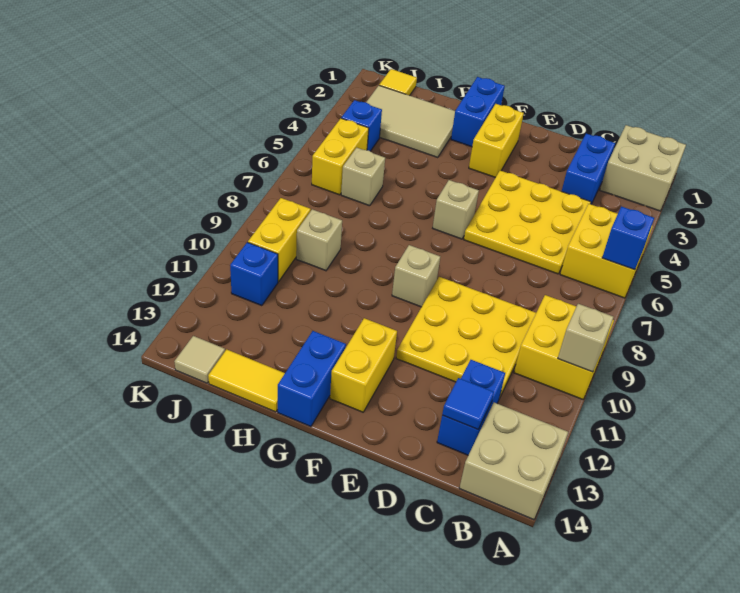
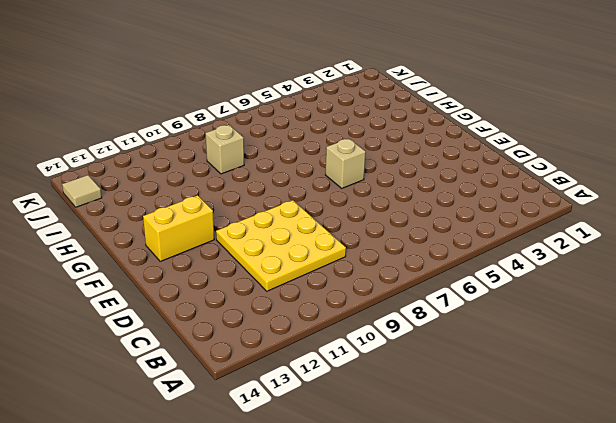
none -> tan 2x2 brick [600,125,686,211]
none -> yellow 2x2 brick [560,204,653,298]
none -> yellow 2x2 brick [514,295,614,399]

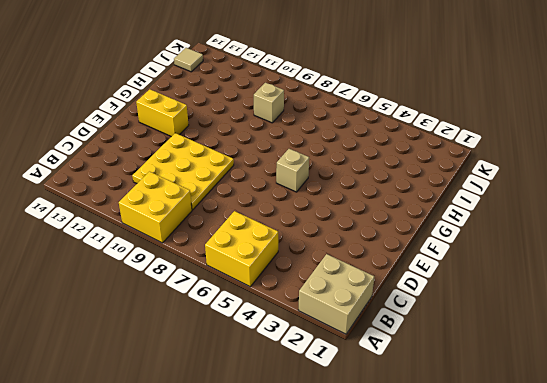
none -> tan 2x2 brick [459,403,568,520]
none -> blue 1x2 brick [562,134,615,204]
none -> yellow 3x3 plate [464,171,591,274]

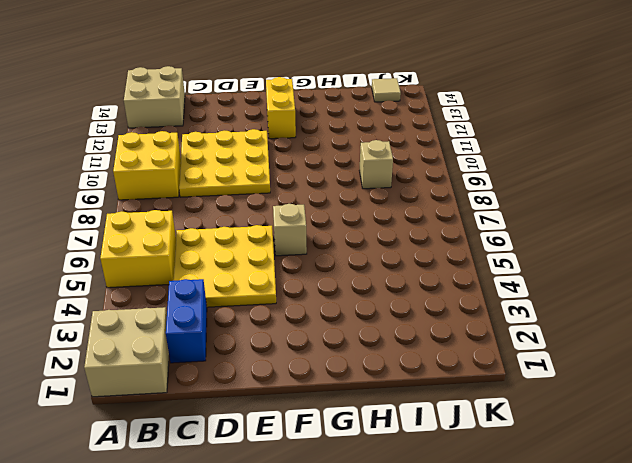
none -> blue 1x2 brick [437,360,505,455]
none -> yellow 1x2 brick [469,104,524,178]
none -> tan 1x1 brick [392,245,440,307]

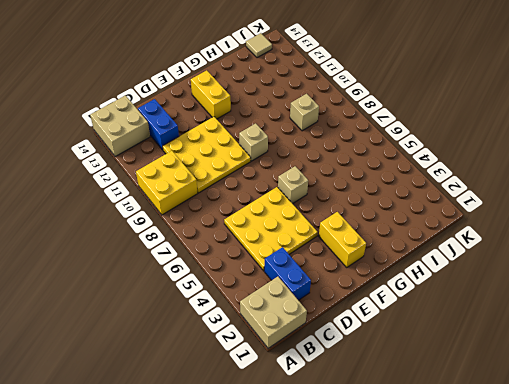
none -> yellow 2x2 brick [560,204,653,298]
none -> blue 1x2 brick [451,77,505,147]
none -> blue 1x2 brick [278,331,346,427]

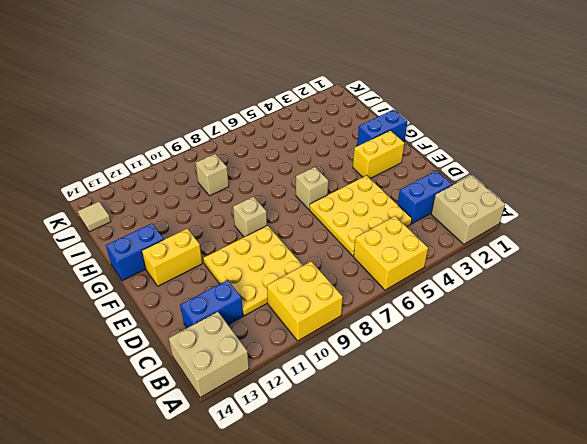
none -> tan 2x3 tile [366,86,455,158]
none -> yellow 1x2 tile [208,349,285,412]
none -> tan 1x1 brick [341,148,385,206]

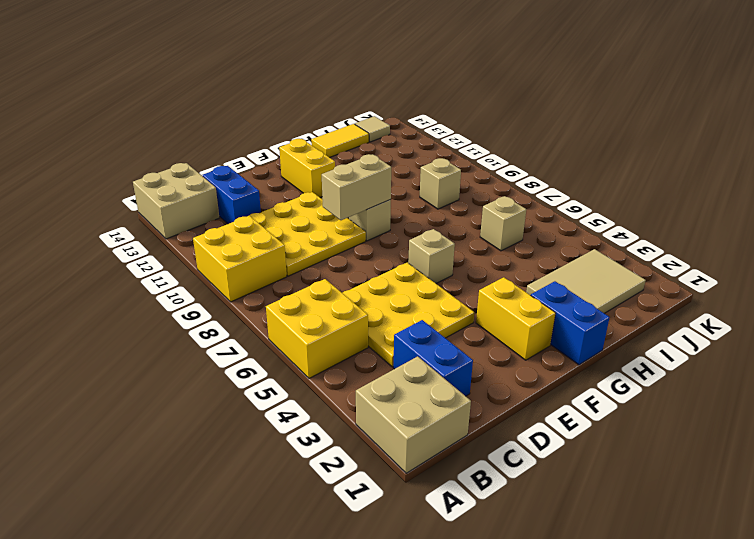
tan 1x2 brick [322,154,391,220] -> none
none -> blue 1x2 brick [278,331,346,427]
none -> yellow 1x1 tile [379,69,417,96]
none -> blue 1x1 brick [341,100,382,151]

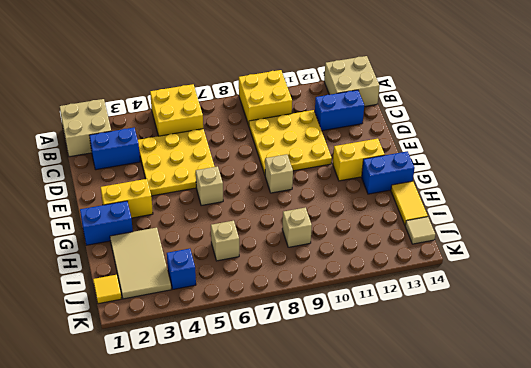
none -> yellow 1x2 brick [312,118,369,195]
none -> yellow 1x2 brick [248,198,311,282]
none -> blue 1x1 brick [230,242,278,306]

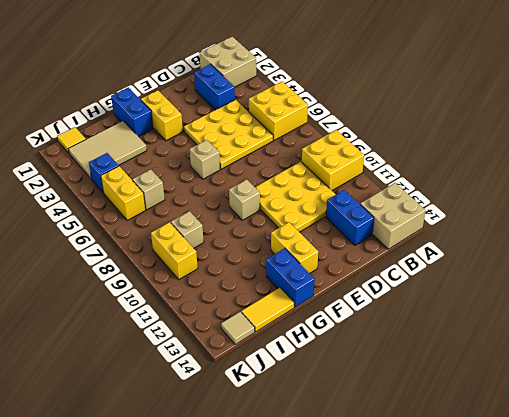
none -> blue 1x1 brick [230,242,278,306]
none -> blue 1x1 brick [602,206,654,270]
none -> tan 1x1 brick [558,304,613,372]

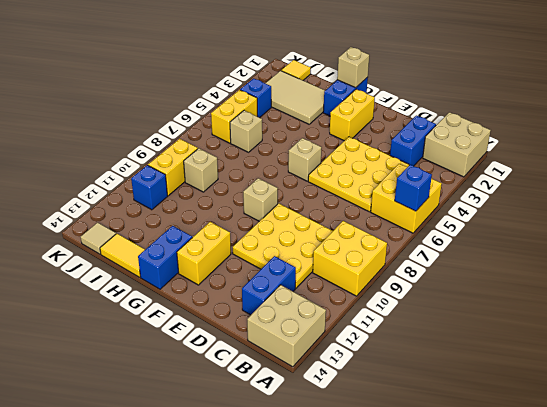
tan 1x1 brick [337,47,369,88] -> tan 1x1 brick moved to [558,304,613,372]
none -> blue 1x1 tile [442,378,494,429]

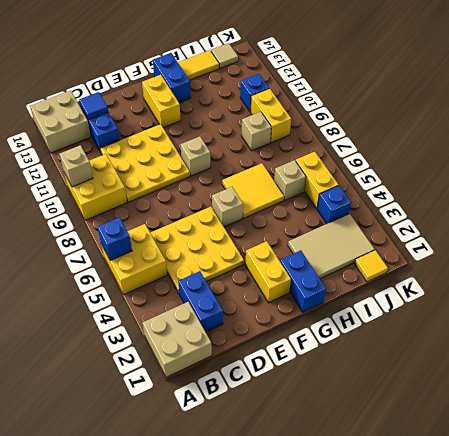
yellow 2x2 tile [222,163,284,218] -> none

